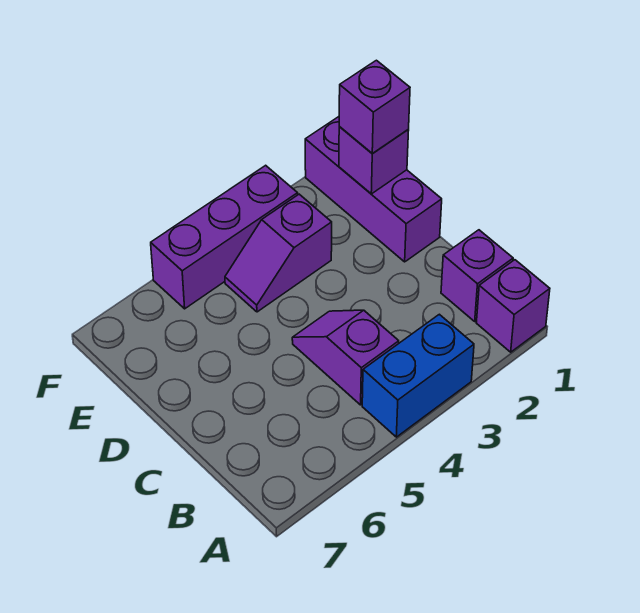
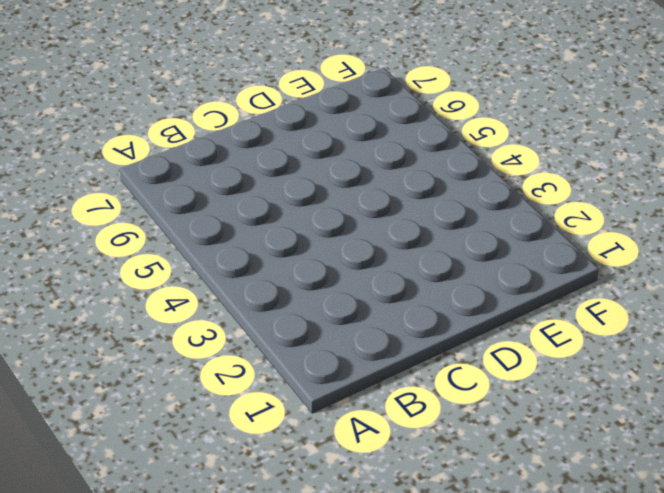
none -> purple 1x1 brick [476,260,550,352]
none -> blue 1x2 brick [362,314,474,437]

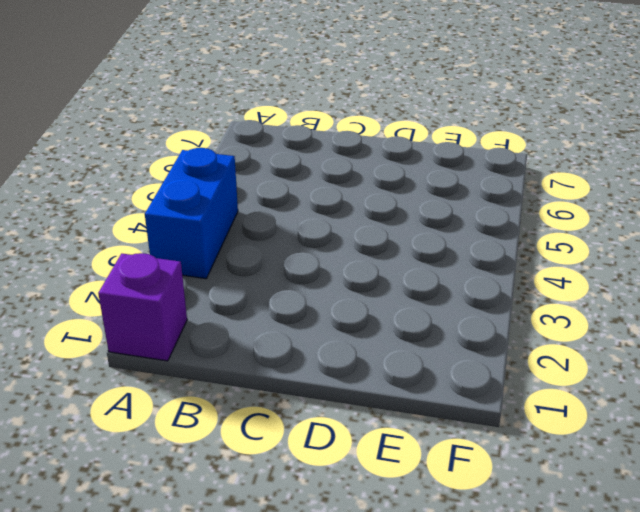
none -> purple 1x1 brick [441,230,513,321]
none -> purple 1x2 slope [292,310,399,405]

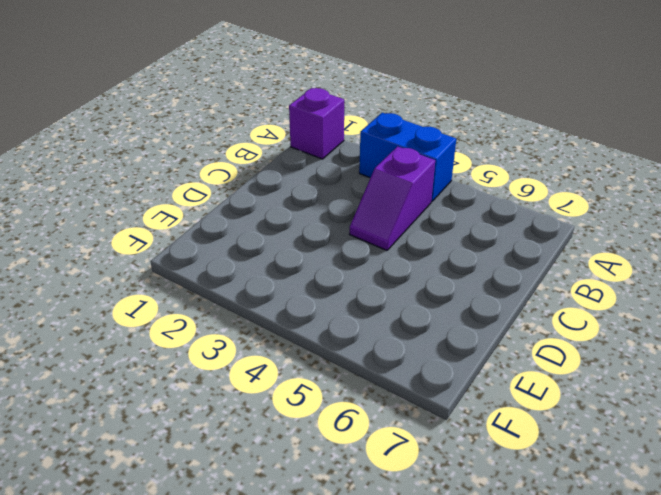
none -> purple 1x1 brick [441,230,513,321]
none -> purple 1x3 brick [305,117,442,262]

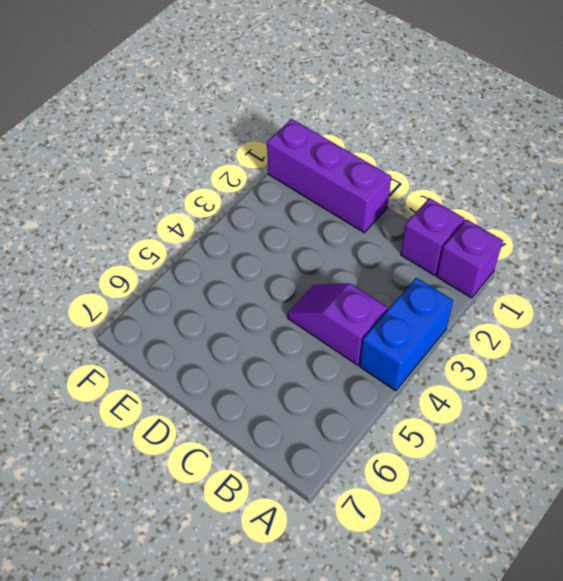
none -> purple 1x2 slope [225,194,332,312]
none -> purple 1x3 brick [151,165,298,309]

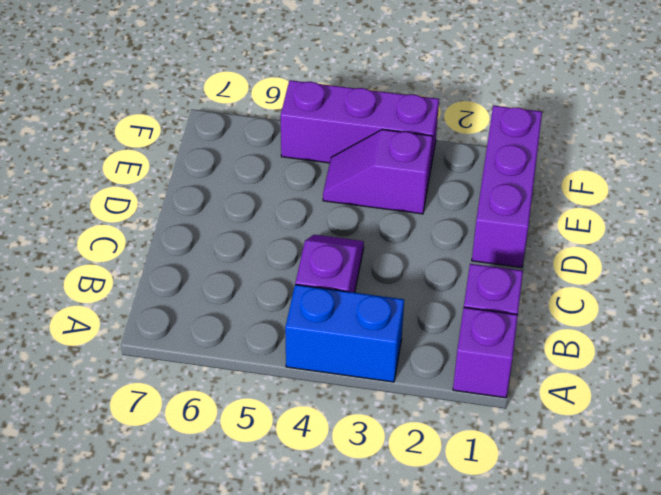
none -> purple 1x1 brick [339,127,409,194]
none -> purple 1x1 brick [339,60,410,154]

